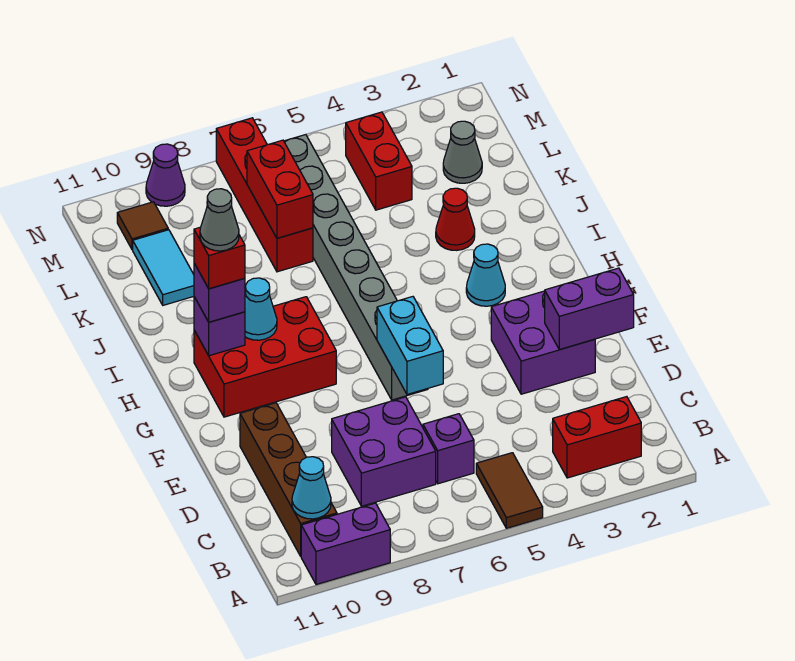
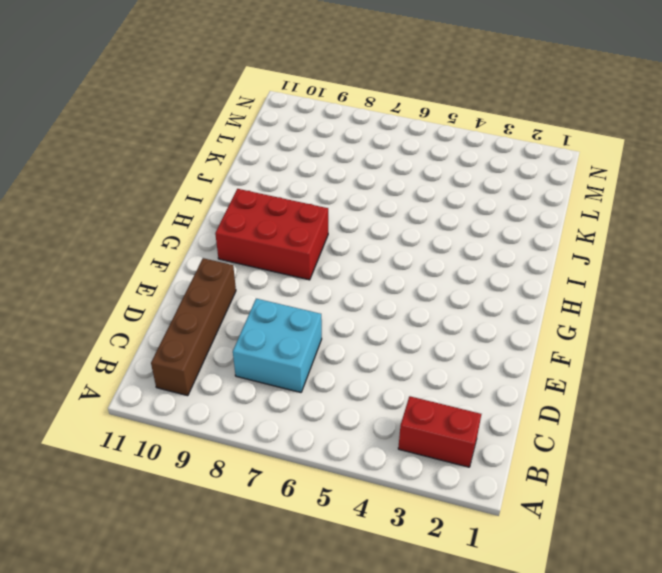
cyan 2x2 brick [233,299,322,392] -> purple 2x2 brick [332,397,436,506]
none -> brown 1x2 tile [476,453,543,528]
none -> purple 1x2 brick [301,503,390,585]
none -> purple 1x1 brick [423,414,474,484]

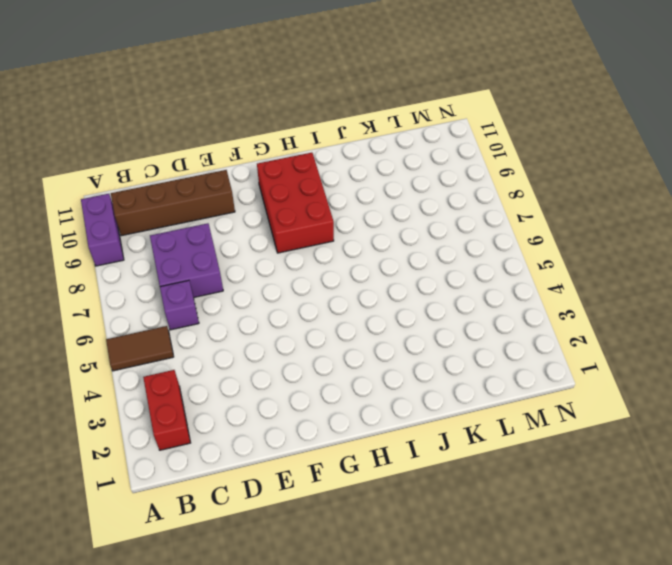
none -> purple 2x2 brick [491,291,595,394]
none -> grey 1x8 brick [284,135,428,400]
none -> cyan 1x1 cone [466,244,505,306]

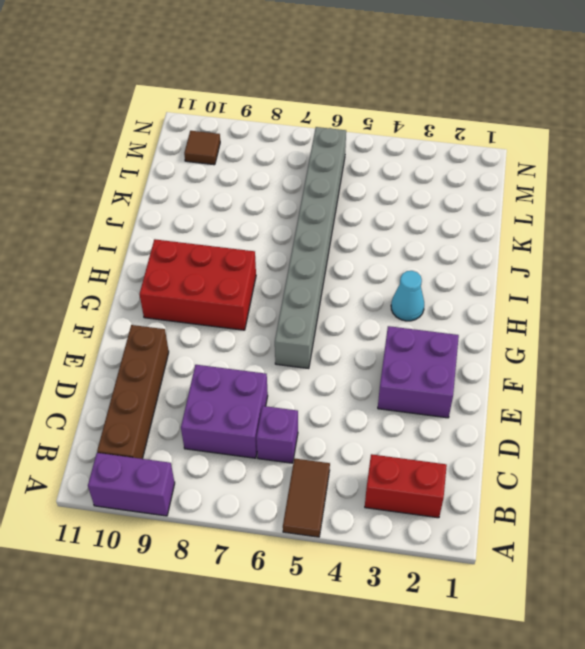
none -> red 1x1 cone [436,188,475,250]
none -> red 1x4 brick [216,118,313,272]
none -> cyan 1x2 tile [133,230,194,305]

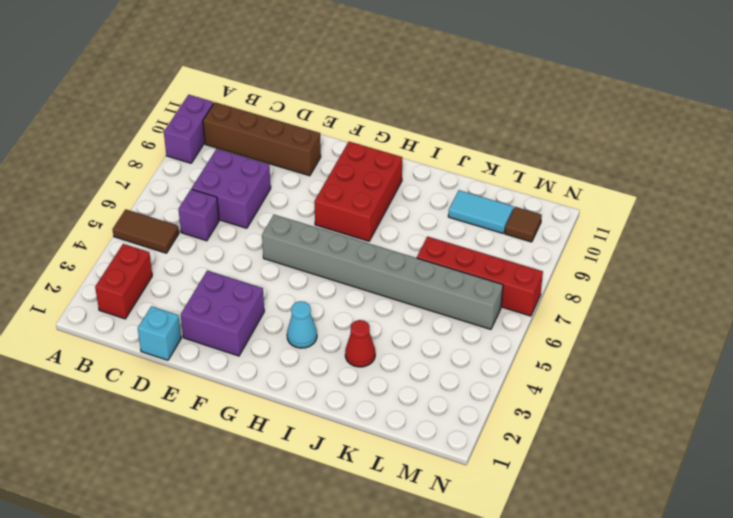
cyan 1x1 brick [138,306,181,360] -> none
none -> grey 1x1 cone [443,121,482,183]
none -> red 1x2 brick [346,112,412,210]
none -> purple 1x1 cone [146,144,185,206]

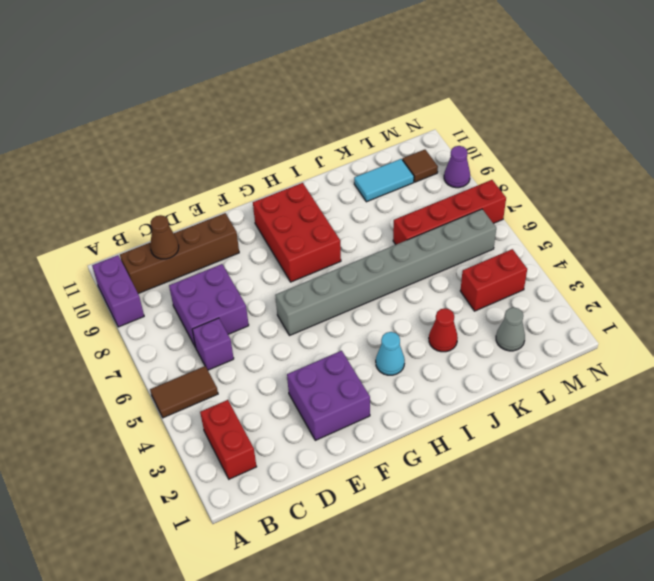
brown 1x1 cone [150,215,179,259] -> none
none -> cyan 1x1 cone [292,457,331,519]
none -> purple 1x2 brick [545,268,634,350]
none -> cyan 1x2 brick [377,297,443,394]

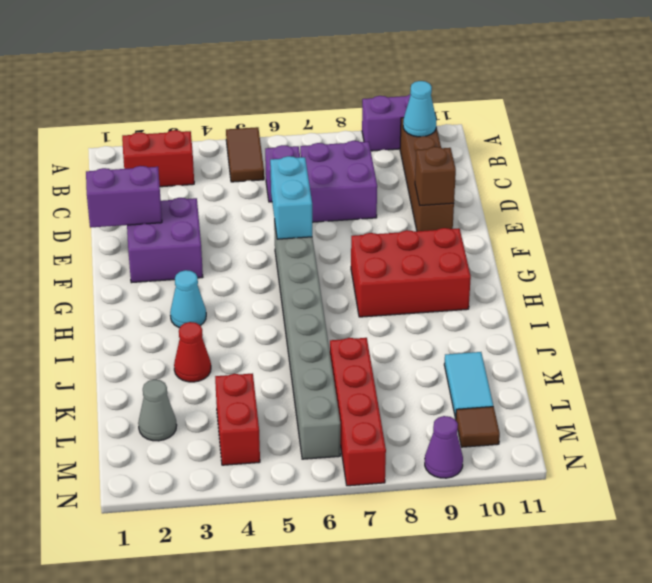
brown 1x1 brick [415,147,456,206] -> none
none -> cyan 1x1 cone [245,278,277,340]
none -> purple 1x1 brick [194,297,245,356]
none -> red 1x2 brick [247,140,313,238]

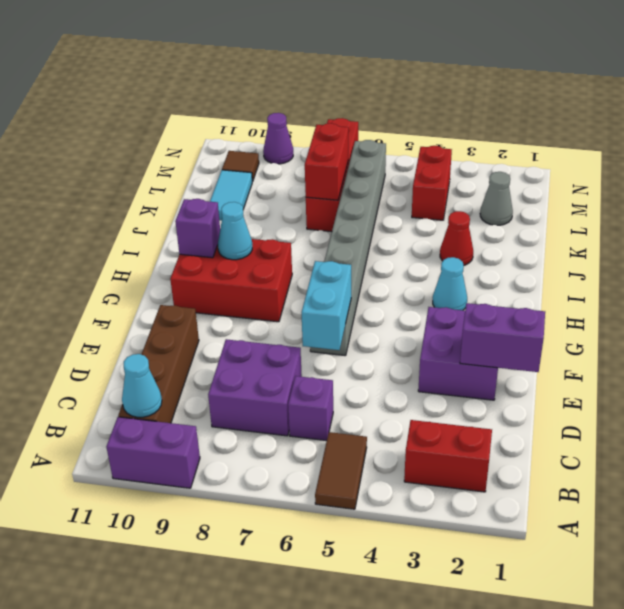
none -> purple 1x1 brick [194,263,245,322]
none -> red 1x1 brick [194,227,245,289]
none -> grey 1x1 cone [200,189,239,251]

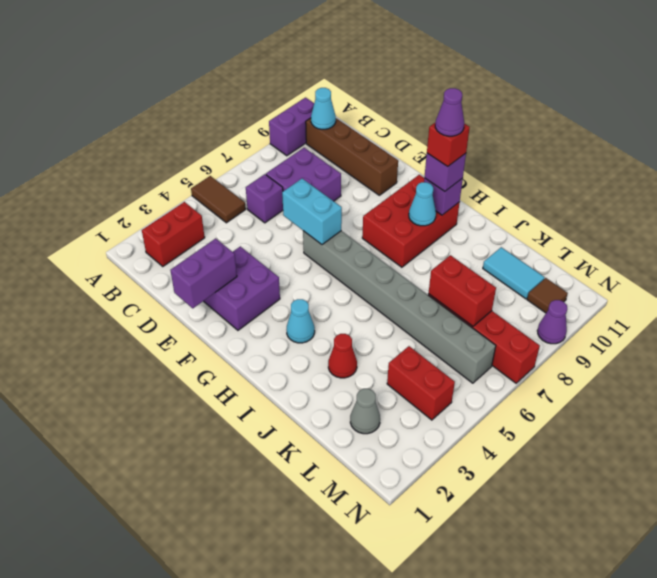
purple 1x1 cone [435,88,464,136] -> grey 1x1 cone [200,189,239,251]

